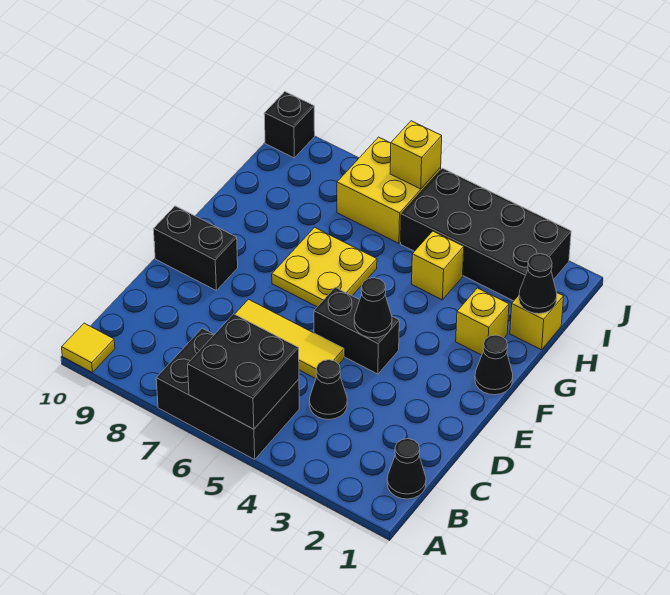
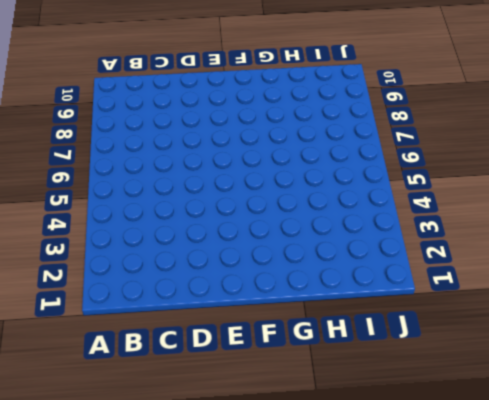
none -> black 2x3 brick [156,328,299,459]
none -> yellow 1x1 tile [62,323,115,372]
none -> black 1x1 cone [387,439,426,499]

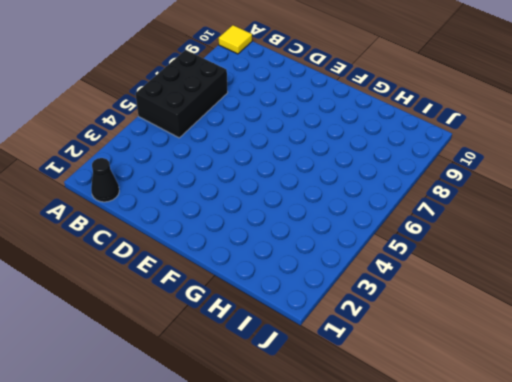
none -> black 1x1 cone [309,360,347,419]
none -> yellow 1x3 tile [235,299,344,379]
none -> black 1x2 brick [314,287,399,374]

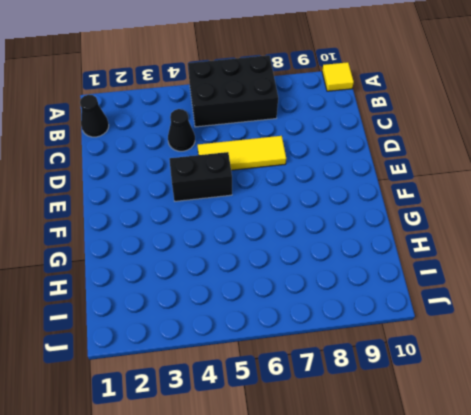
none -> black 1x2 brick [153,206,238,290]
none -> black 1x1 cone [475,335,513,395]
none -> yellow 2x2 plate [272,227,377,307]

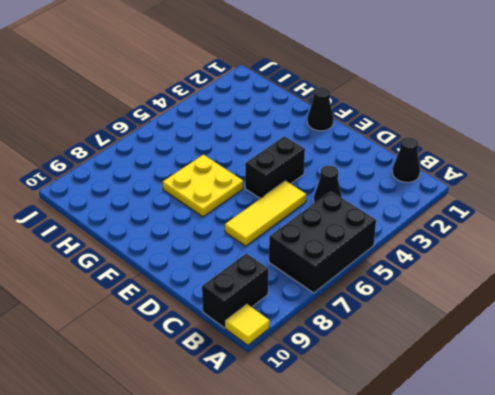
black 1x2 brick [202,253,268,328] -> black 1x2 brick moved to [153,206,238,290]
none -> yellow 1x1 brick [456,288,509,355]
none -> yellow 1x1 brick [510,293,564,350]
none -> yellow 1x1 brick [412,231,464,300]

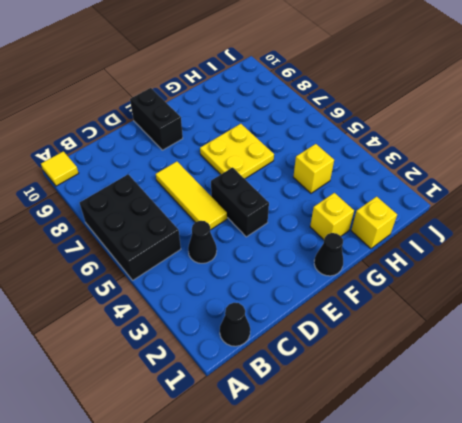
none -> black 2x4 brick [401,168,571,301]
none -> yellow 2x2 brick [337,137,441,243]
none -> black 1x1 brick [264,92,315,158]

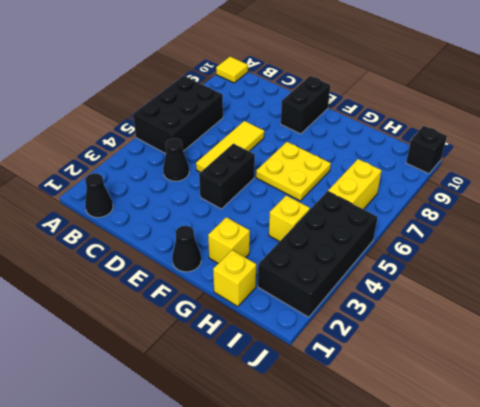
yellow 1x2 brick [328,159,382,209] -> yellow 2x2 brick [337,137,441,243]
none -> black 2x2 brick [188,314,299,429]
none -> black 1x1 cone [354,278,392,338]
none -> black 1x1 cone [519,254,557,314]

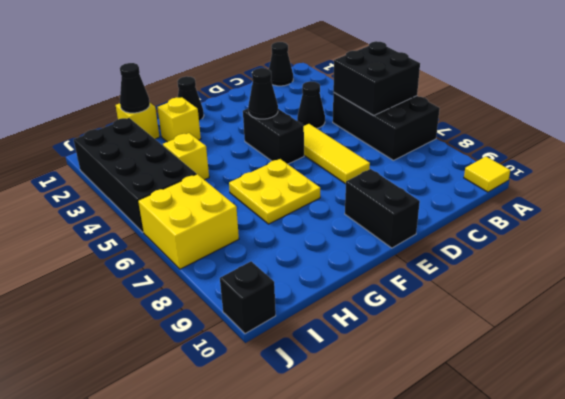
none -> yellow 1x1 brick [390,121,442,189]

